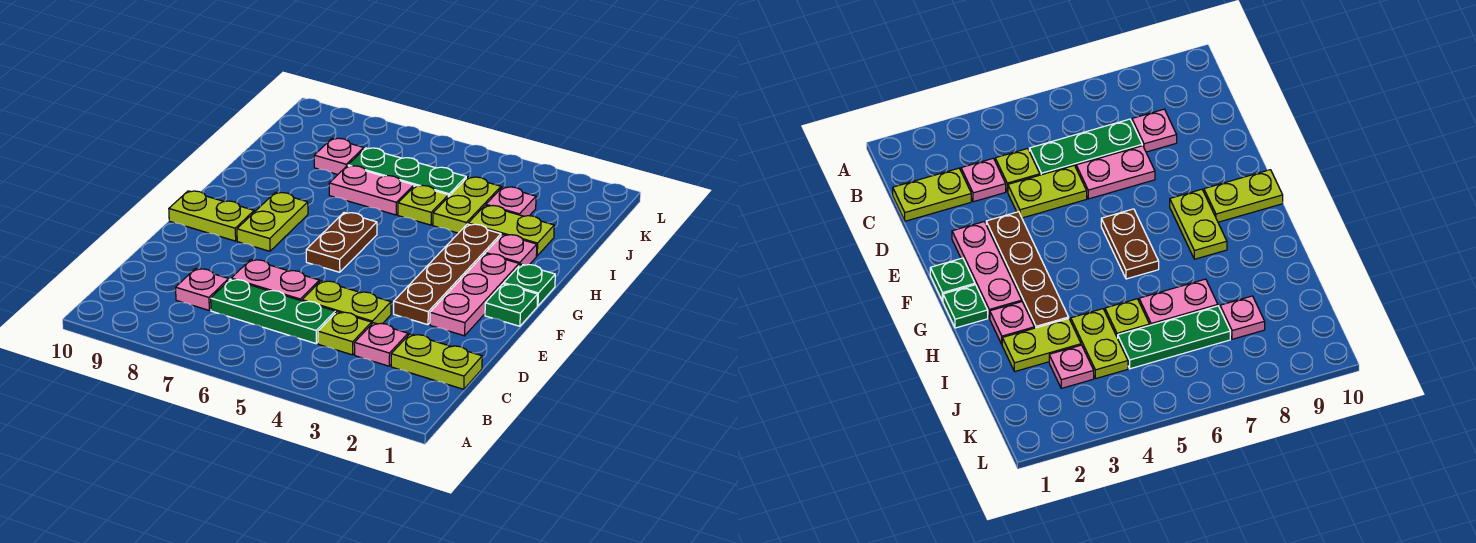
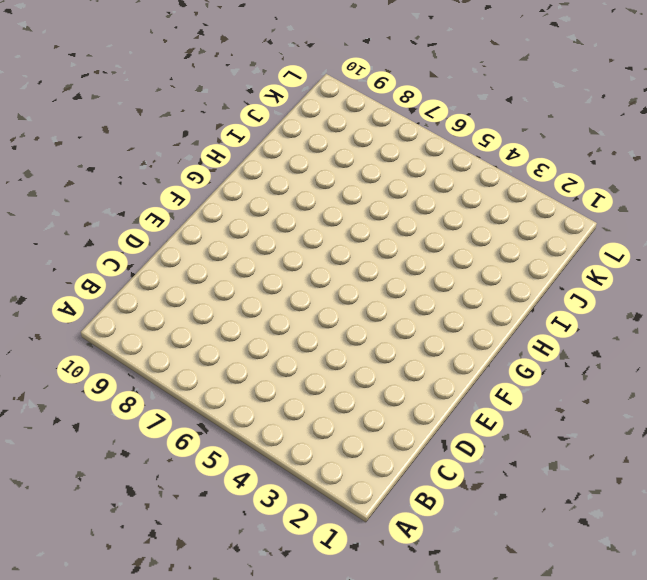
none -> lime 1x2 plate [391,334,482,389]
none -> pink 1x1 plate [354,323,408,366]
none -> lime 1x1 plate [318,312,372,355]

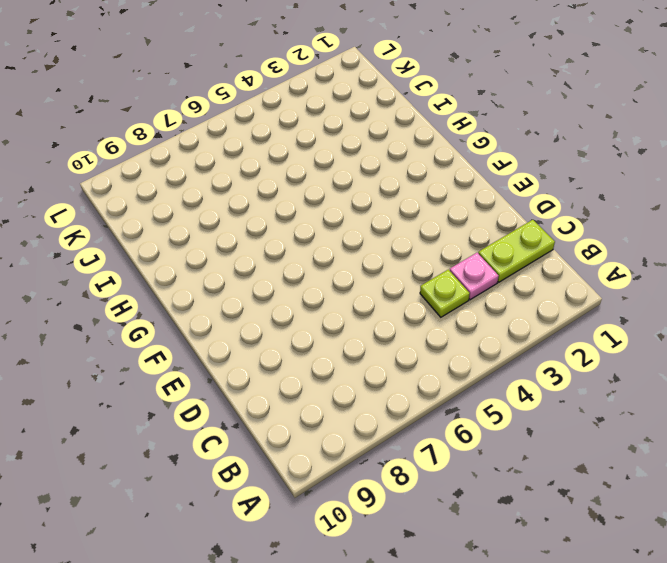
none -> green 1x3 plate [211,279,335,344]
none -> pink 1x1 plate [176,268,229,310]
none -> lime 1x2 plate [302,281,391,324]

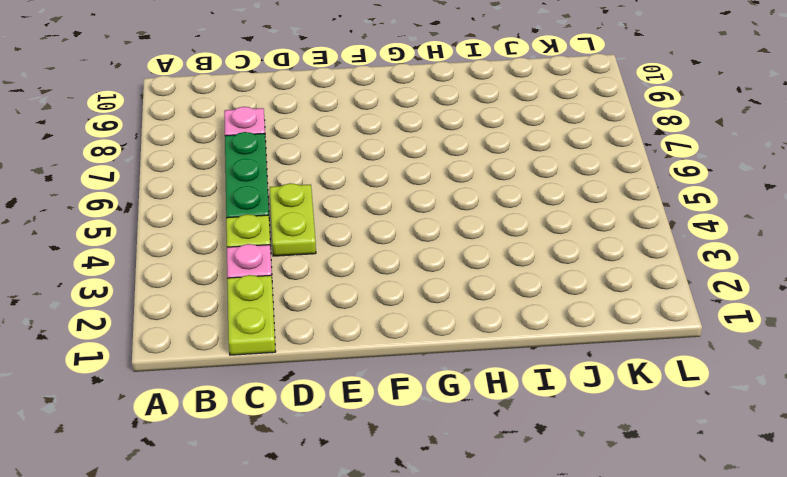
none -> pink 1x2 plate [231,259,319,301]
none -> pink 1x3 plate [430,254,519,336]
none -> brown 1x4 plate [394,224,501,325]

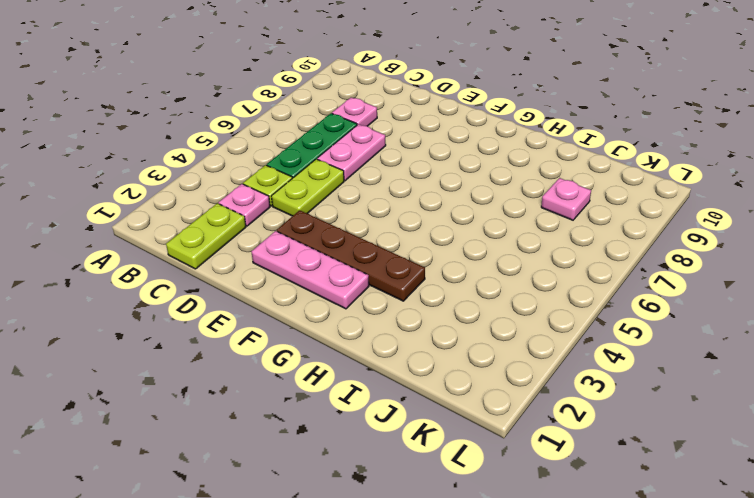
none -> green 1x1 plate [485,284,538,326]
none -> brown 1x2 plate [306,213,377,272]
none -> lime 1x2 plate [237,192,308,251]

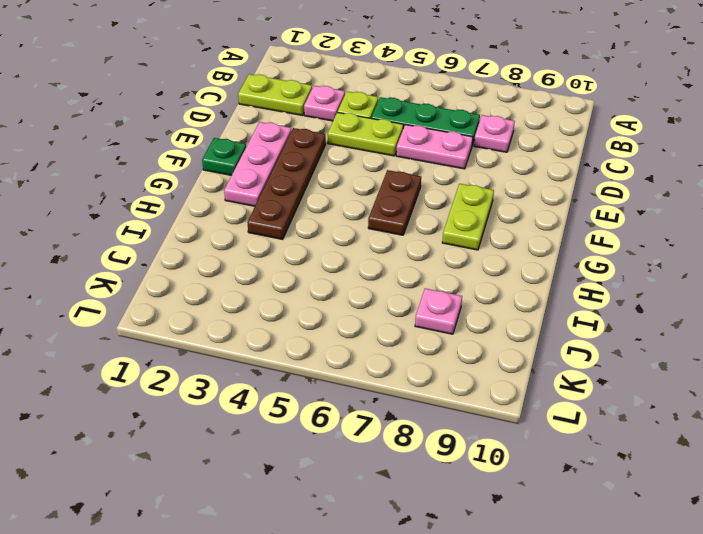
none -> lime 1x2 plate [169,191,254,241]
none -> green 1x1 plate [504,264,555,306]
none -> pink 1x1 plate [486,234,537,265]

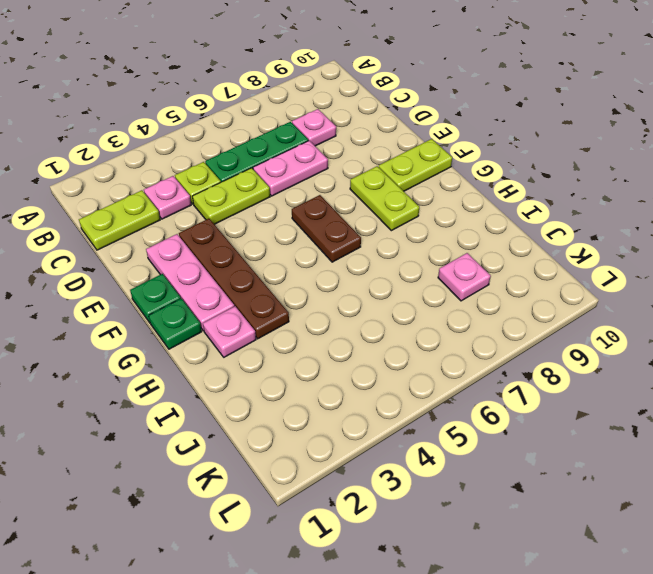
none -> lime 1x2 plate [468,205,554,256]
none -> lime 1x2 plate [433,177,501,233]
none -> lime 1x1 plate [398,185,448,225]

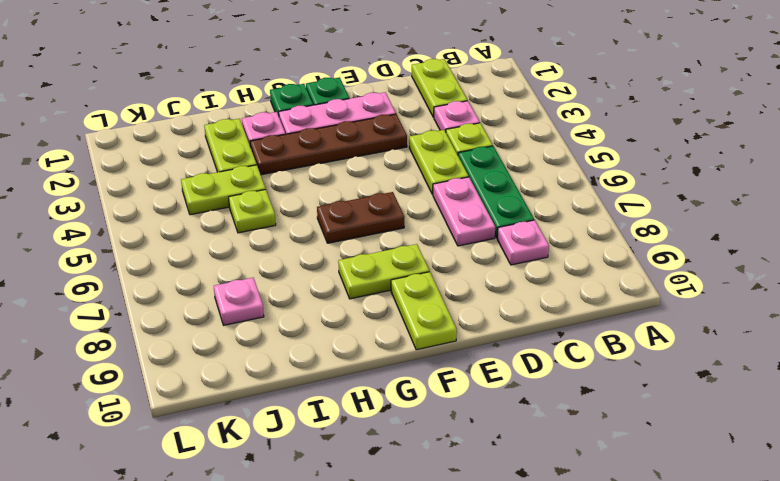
none -> pink 1x2 plate [329,166,414,215]
none -> pink 1x1 plate [486,187,536,216]
none -> green 1x3 plate [348,148,466,197]

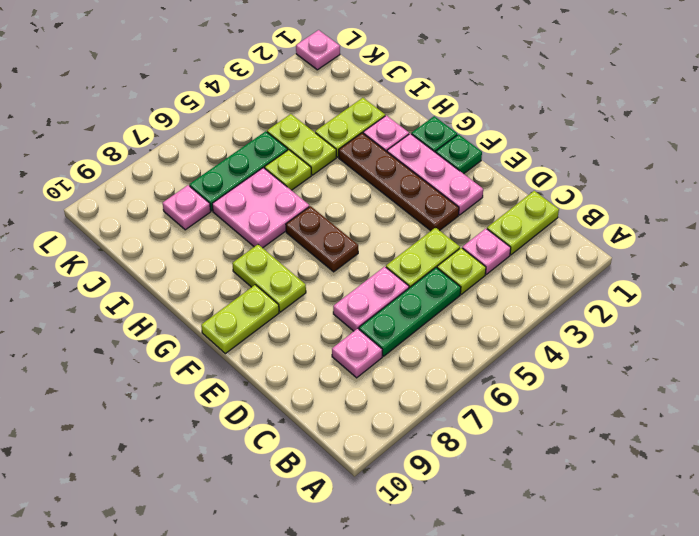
pink 2x2 plate [212,168,309,248] -> pink 1x2 plate [329,166,414,215]
pink 1x1 plate [296,30,340,70] -> pink 1x1 plate moved to [486,187,536,216]

